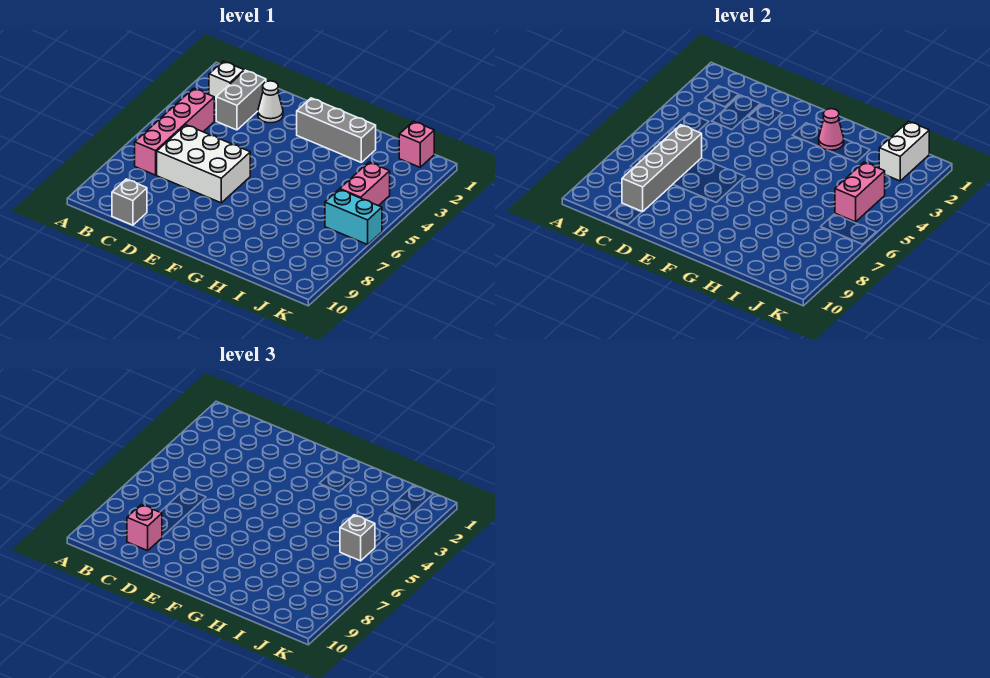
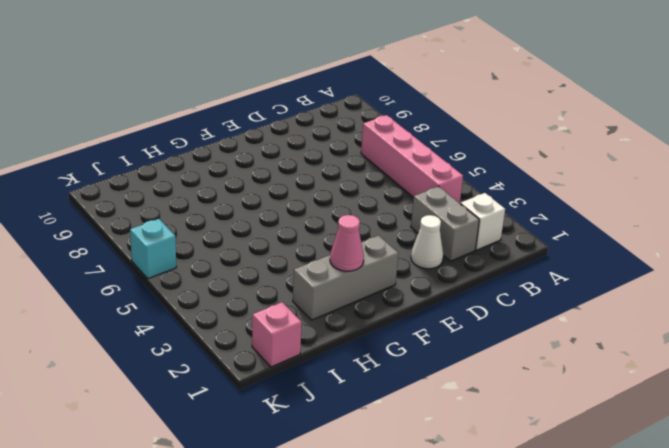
cyan 1x1 brick [130,219,176,279] -> cyan 1x2 brick [325,189,382,245]
none -> white 2x3 brick [157,125,250,203]
none -> grey 1x1 brick [112,179,147,225]
none -> pink 1x2 brick [340,162,390,206]

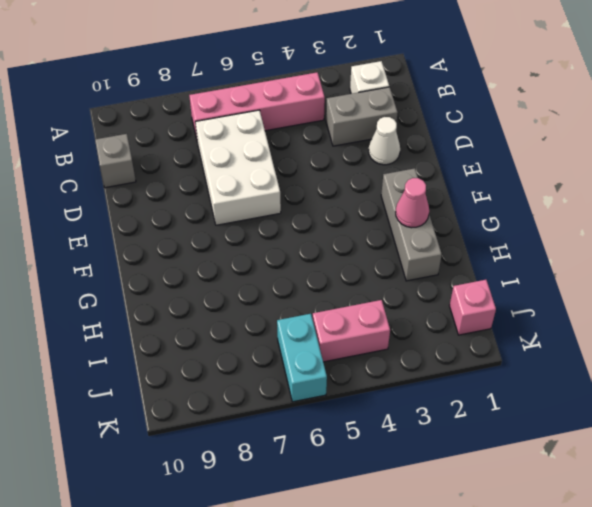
none -> grey 1x4 brick [622,125,702,212]
none -> white 1x2 brick [879,121,929,181]
none -> pink 1x2 brick [835,162,885,222]

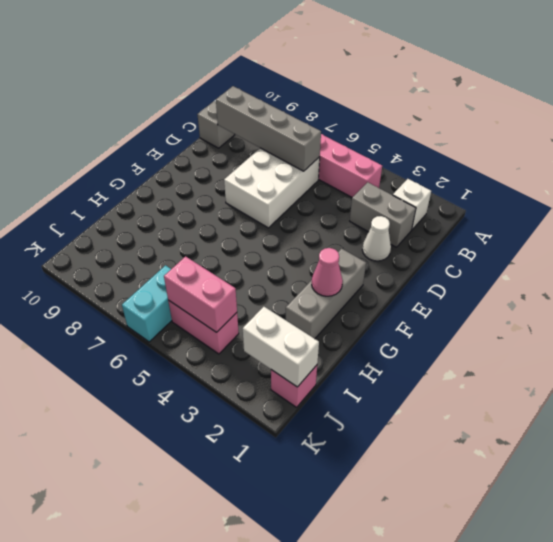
none -> pink 1x1 brick [127,505,162,551]
none -> grey 1x1 brick [340,515,375,561]

